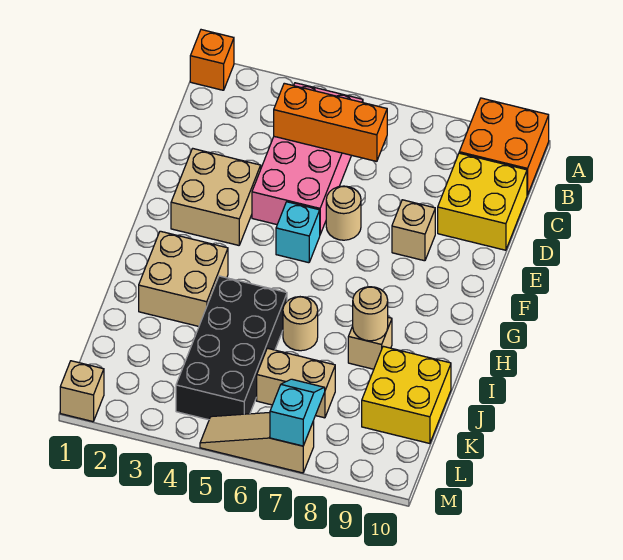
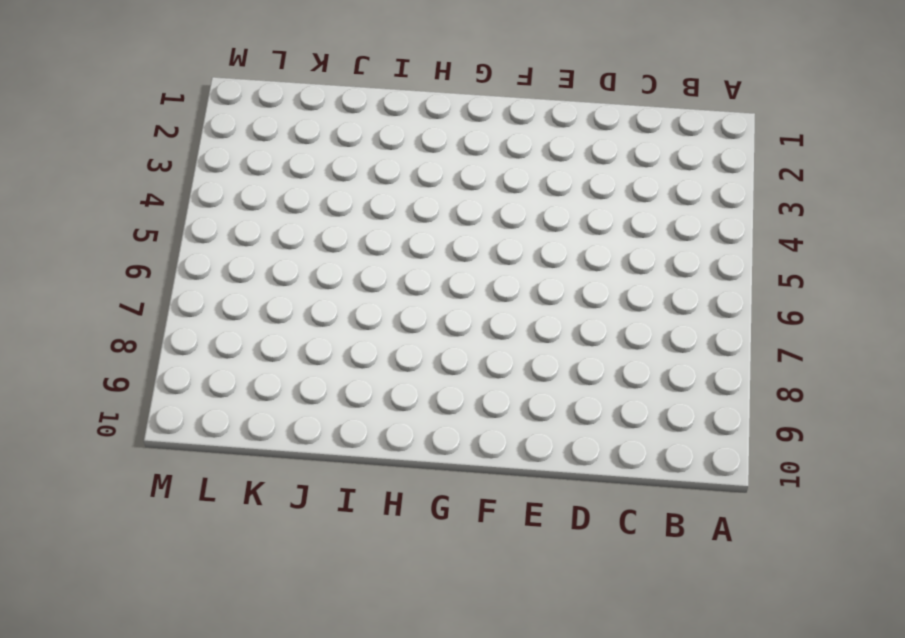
none -> orange 1x1 brick [190,30,234,90]
none -> orange 2x2 brick [459,98,549,195]
none -> pink 2x4 brick [252,83,363,234]

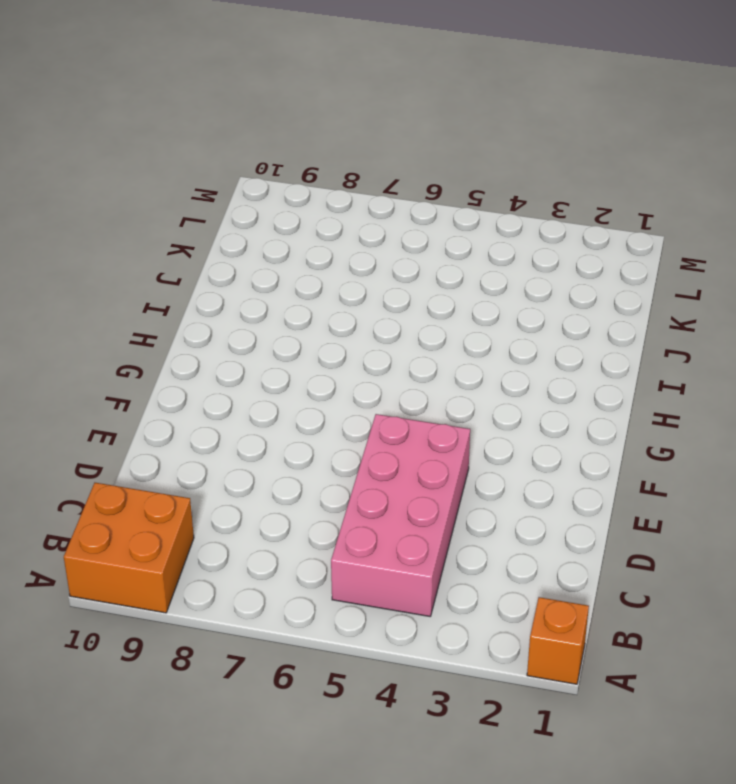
none -> yellow 2x2 brick [438,153,527,250]
none -> tan 2x2 brick [171,148,261,245]
none -> tan 1x1 round brick [326,186,361,240]

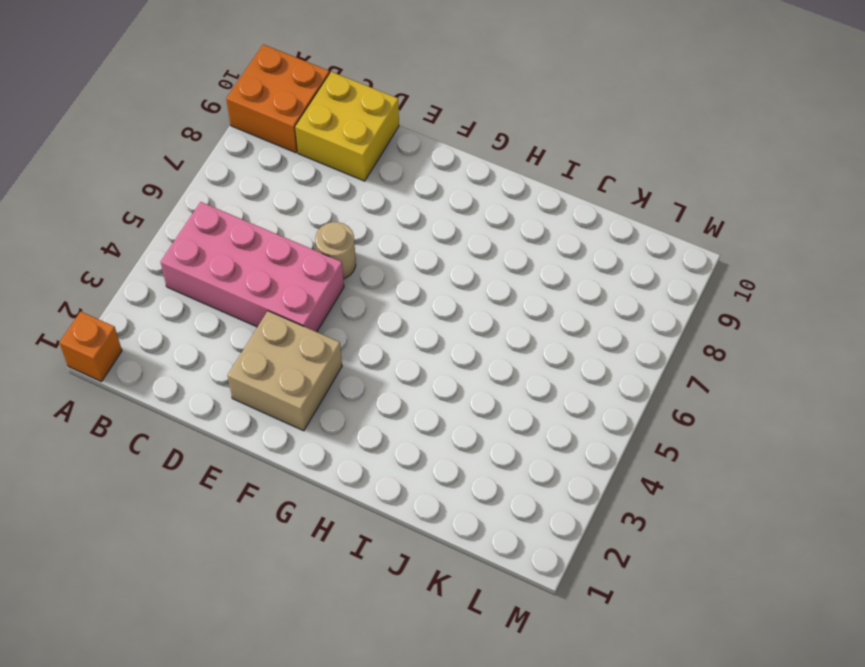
none -> tan 1x1 brick [392,200,435,261]
none -> cyan 1x1 brick [276,202,320,263]
none -> tan 2x2 brick [139,231,228,326]

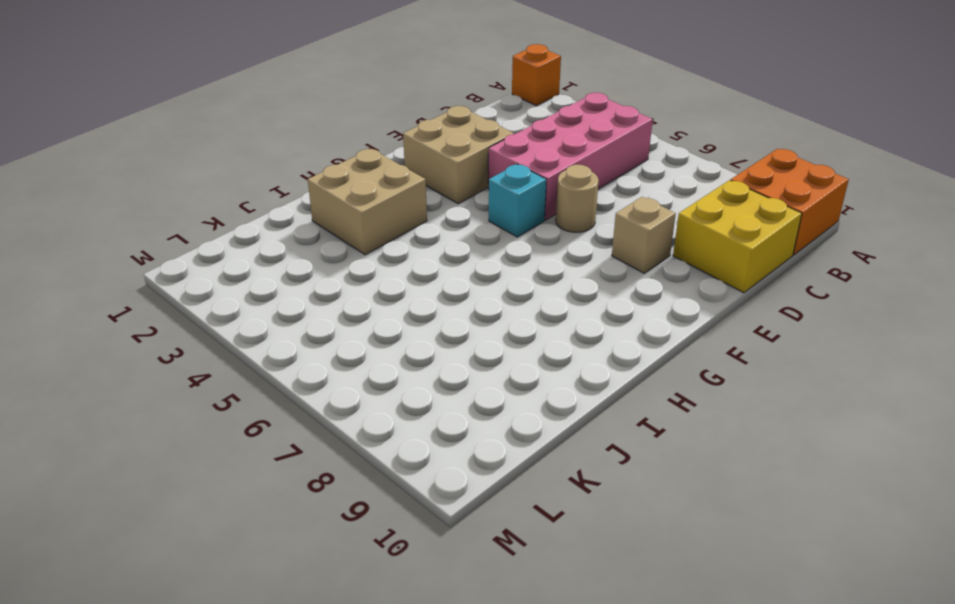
none -> black 2x4 brick [176,276,287,420]
none -> tan 1x1 round brick [283,297,318,351]
none -> tan 1x1 brick [348,317,392,369]

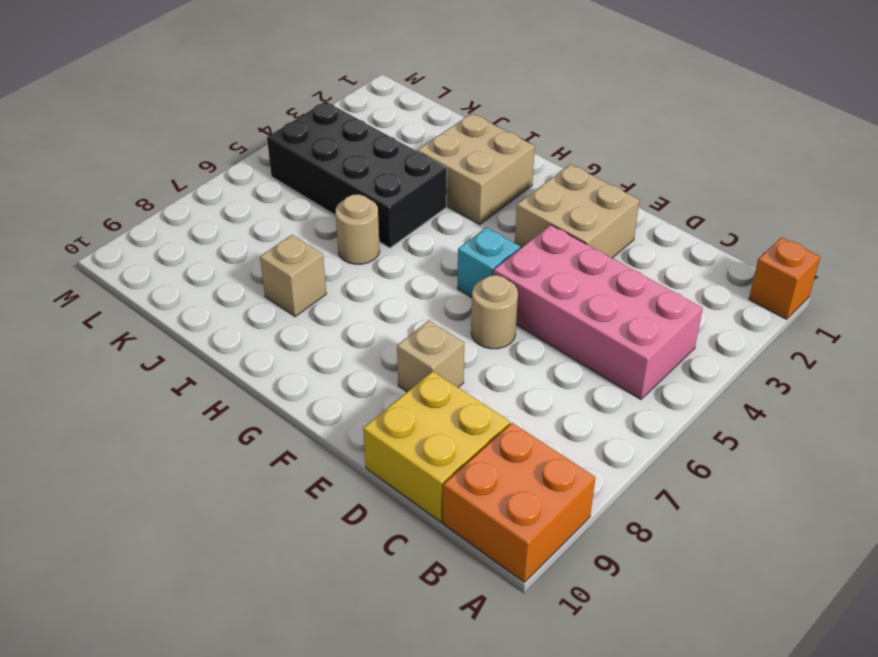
none -> yellow 2x2 brick [362,346,451,444]
none -> tan 1x2 brick [257,348,335,418]
none -> tan 1x1 brick [60,361,104,422]

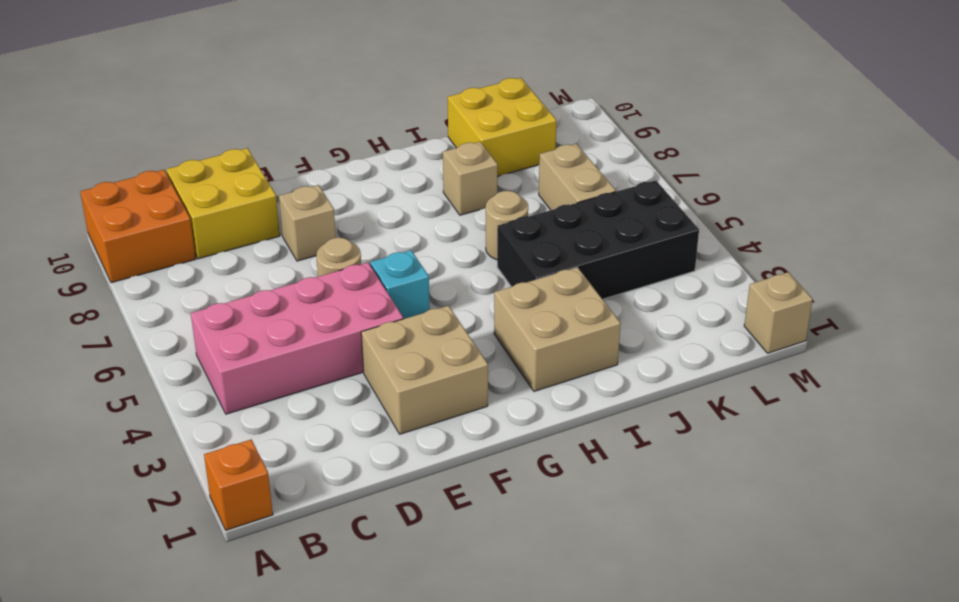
none -> tan 1x3 slope [200,412,314,473]
none -> orange 1x3 brick [274,83,387,161]
none -> tan 1x1 round brick [353,287,388,341]

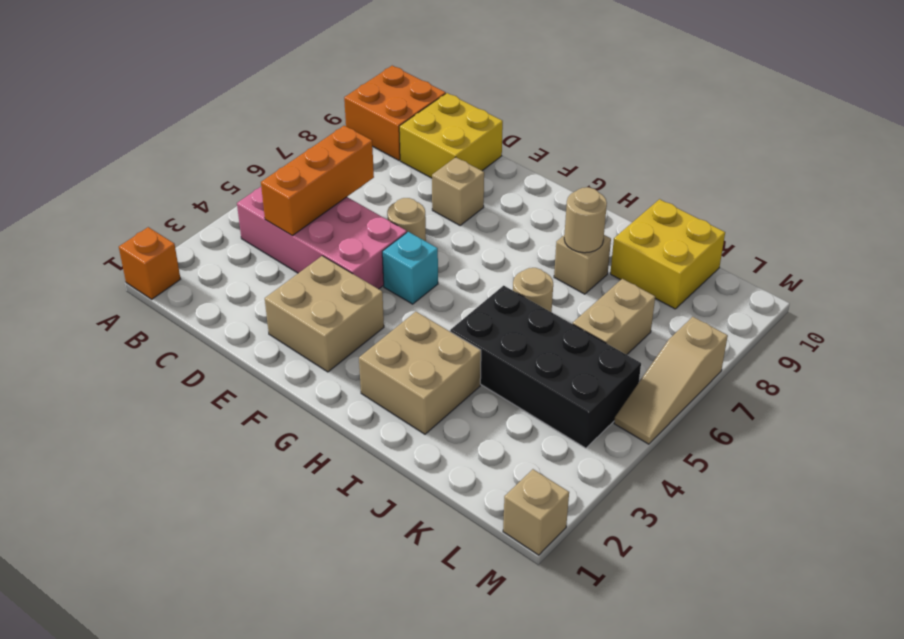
none -> cyan 1x2 slope [270,379,325,446]

